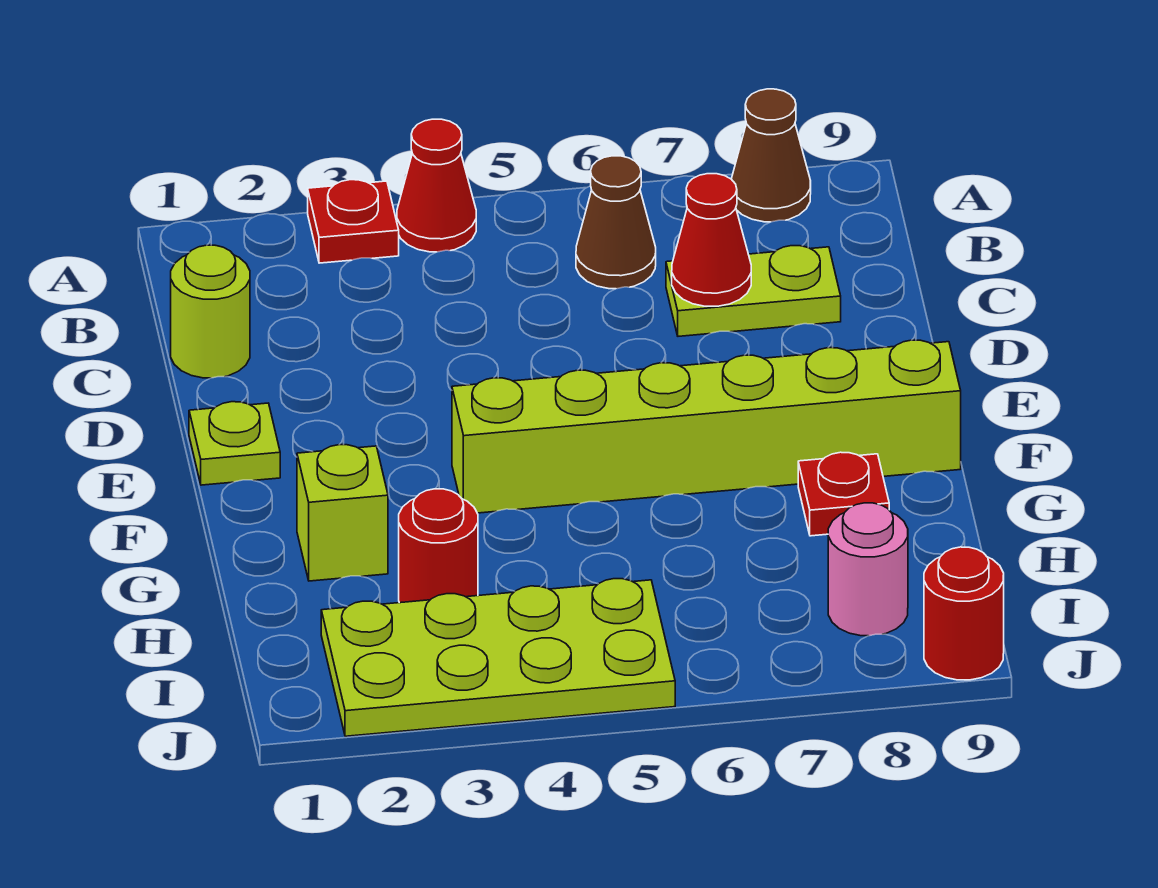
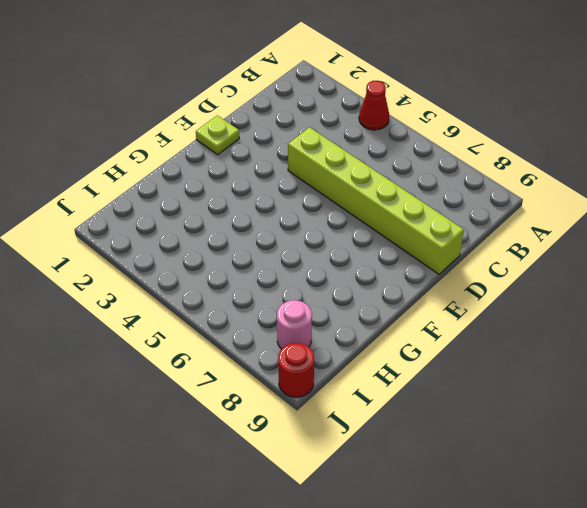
lime 1x6 brick [288,127,464,274] -> lime 1x6 brick moved to [452,340,961,513]
none -> red 1x1 plate [308,180,399,263]
none -> brown 1x1 cone [732,89,811,222]
none -> brown 1x1 cone [576,156,656,289]

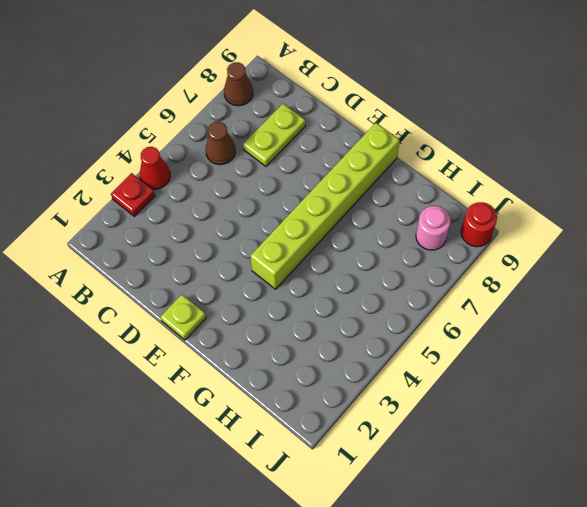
none -> lime 1x1 round brick [171,245,250,378]
none -> lime 1x1 brick [297,445,388,581]
none -> red 1x1 plate [798,452,889,536]

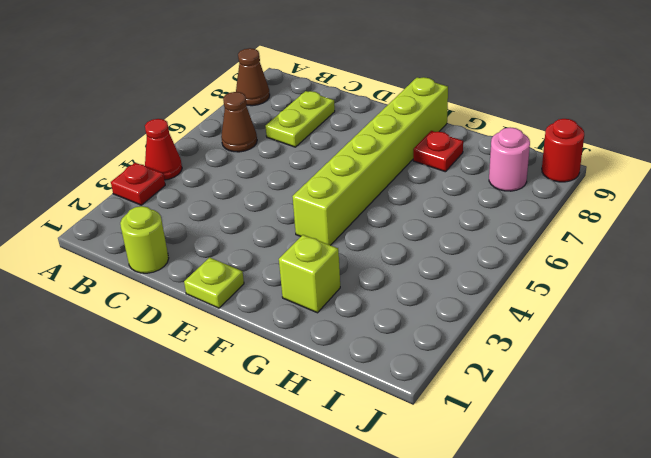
none -> red 1x1 round brick [399,489,478,603]
none -> lime 2x4 plate [321,579,675,736]
none -> red 1x1 cone [672,174,751,306]

